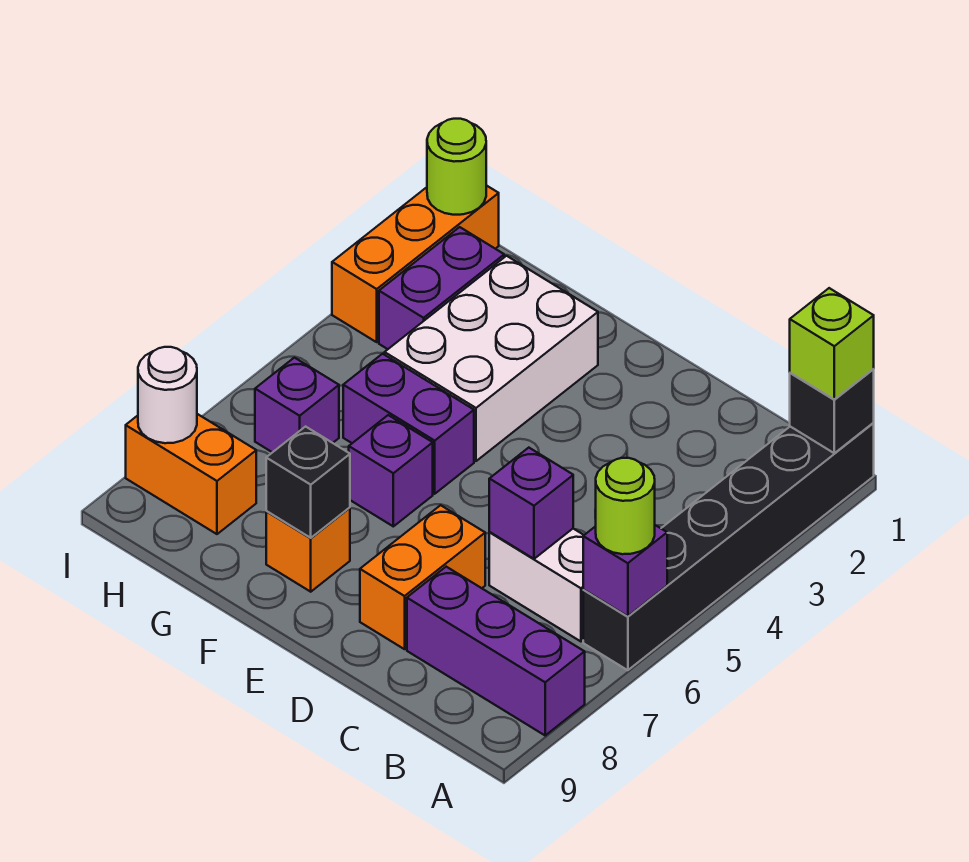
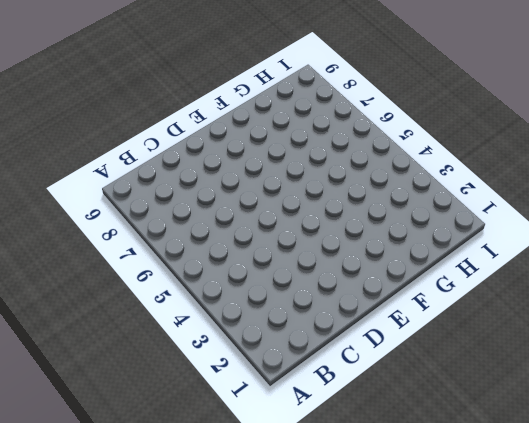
none -> black 1x6 brick [583,423,874,670]
none -> purple 1x3 brick [407,567,585,735]
none -> white 1x2 brick [489,529,584,641]

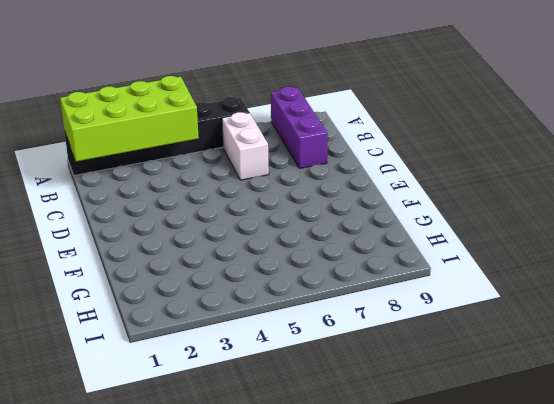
lime 2x4 brick [60,76,199,161] -> black 1x1 brick [790,369,874,453]
none -> orange 1x2 brick [360,505,485,649]
none -> white 2x3 brick [385,256,598,461]
none -> purple 1x2 brick [343,354,474,494]

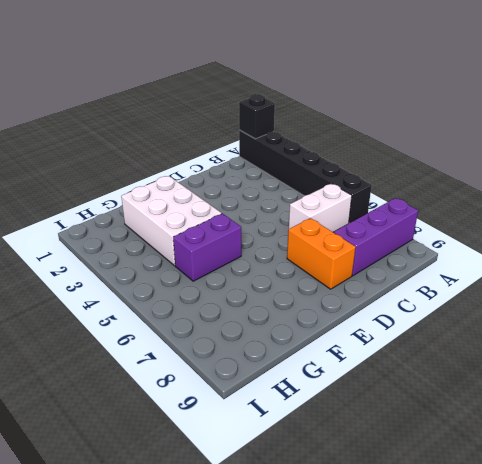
none -> purple 1x1 brick [349,415,433,526]
none -> orange 1x1 brick [266,508,350,592]
none -> purple 1x2 brick [379,227,504,349]

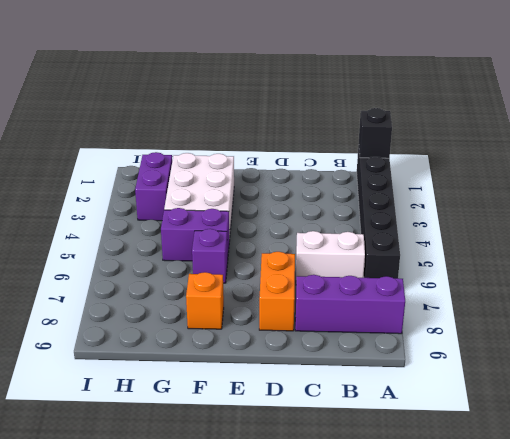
none -> purple 1x1 brick [255,358,339,452]
none -> orange 1x2 brick [126,414,256,534]
none -> orange 1x3 brick [332,185,499,342]

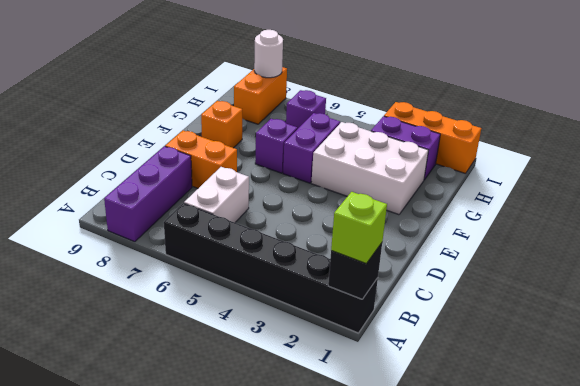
none -> purple 1x1 brick [583,525,667,616]
none -> purple 1x1 brick [489,448,573,559]
none -> black 1x1 brick [266,427,350,538]

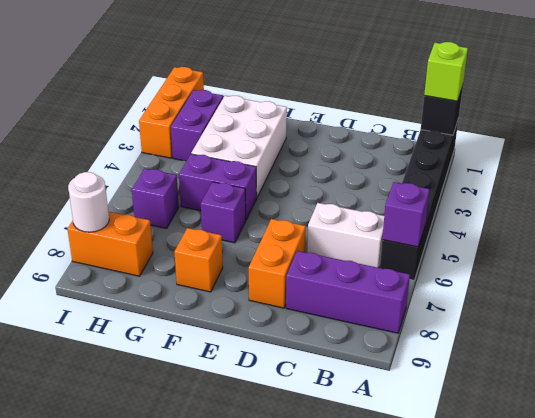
none -> purple 1x1 brick [489,448,573,559]
none -> black 1x1 brick [266,427,350,538]
none -> lime 1x1 round brick [427,119,486,215]

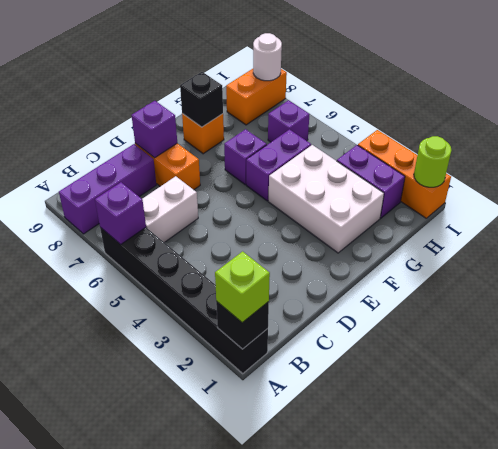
purple 1x1 brick [131,101,177,158] -> purple 1x1 brick moved to [489,448,573,559]
none -> lime 1x1 round brick [596,458,655,554]

